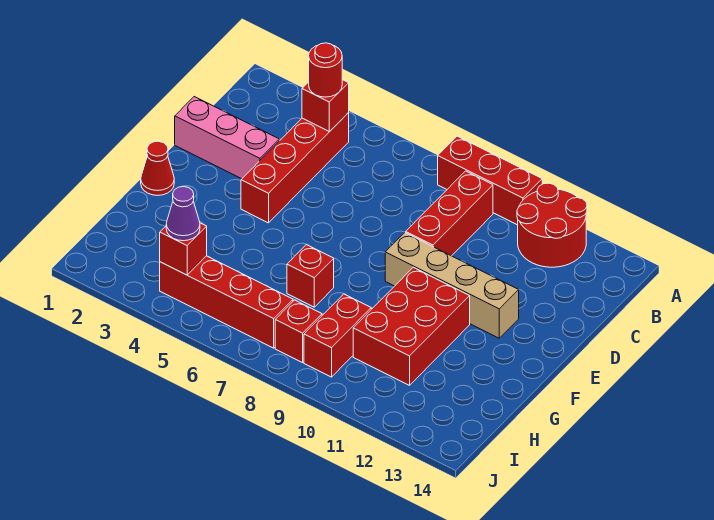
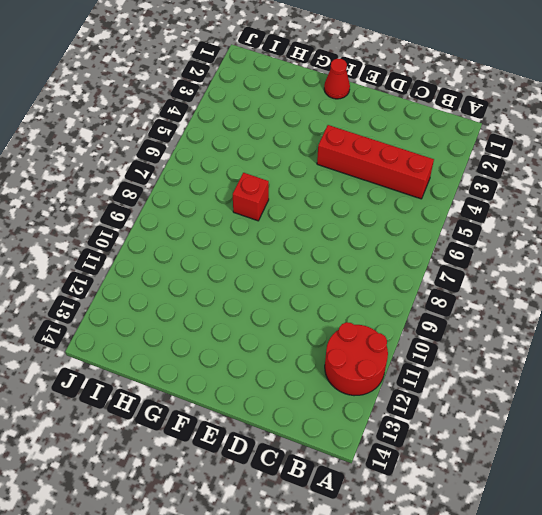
none -> red 1x3 brick [438,136,542,225]
none -> red 1x3 brick [405,171,493,256]
none -> pink 1x3 brick [175,97,279,179]

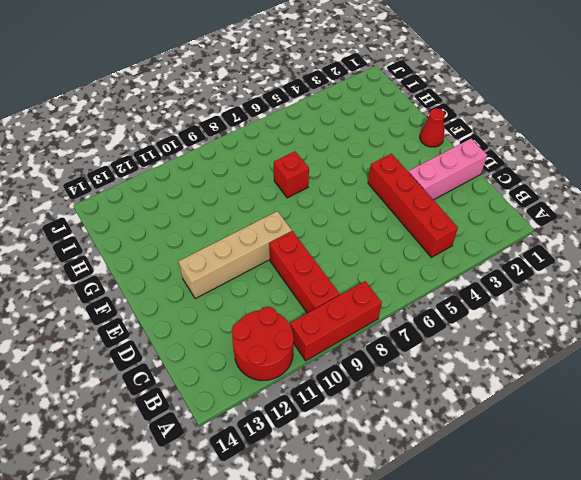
none -> red 2x3 brick [353,267,470,385]
none -> red 1x2 brick [304,294,371,377]
none -> red 1x4 brick [160,256,293,348]

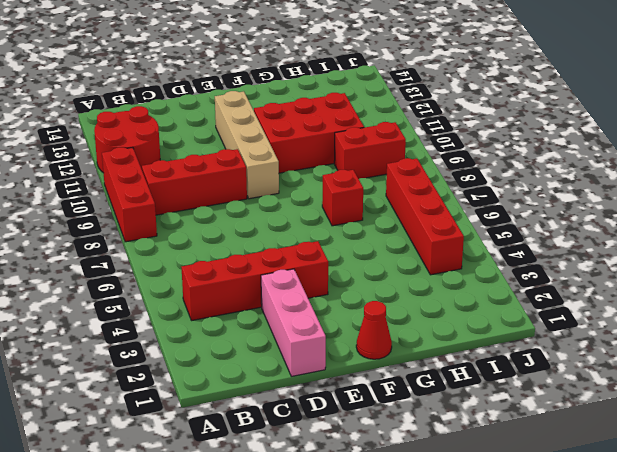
none -> red 1x1 brick [275,300,322,363]
none -> red 1x1 brick [302,80,349,132]
none -> red 1x1 brick [160,223,207,275]

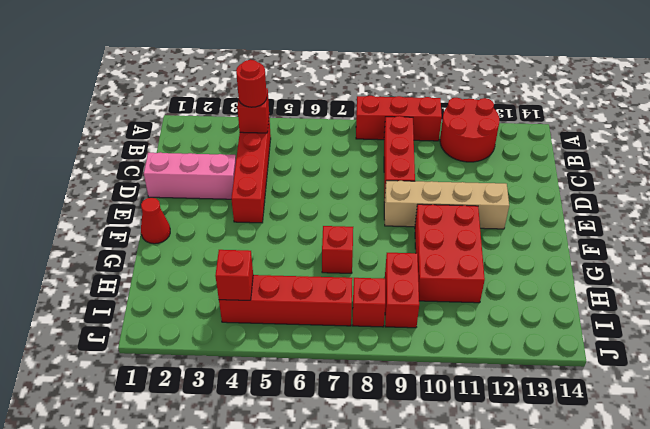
none -> purple 1x1 cone [166,187,200,241]

